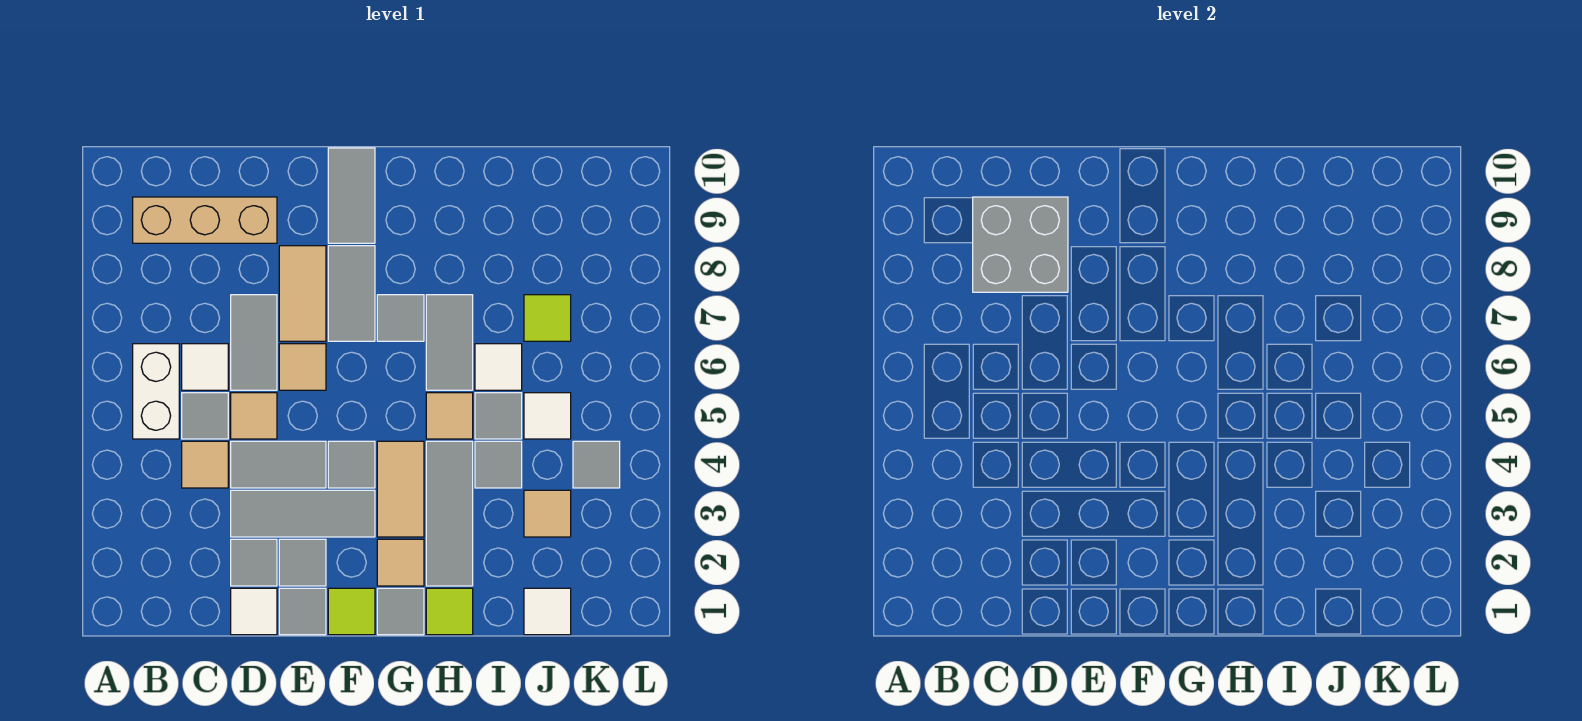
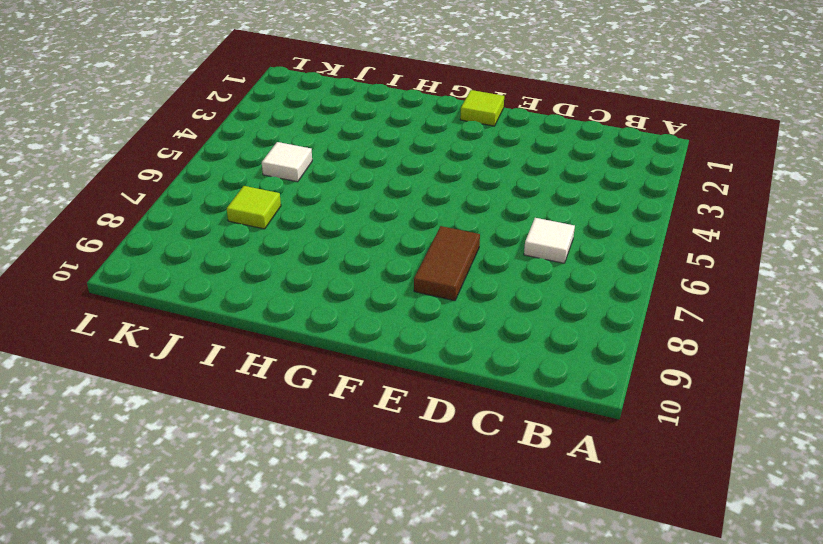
brown 1x2 tile [414,226,480,301] -> tan 1x2 tile [279,246,326,341]
none -> white 1x2 brick [133,344,179,439]
none -> tan 1x3 brick [133,197,277,243]
none -> tan 1x1 tile [182,441,228,488]
none -> grey 1x1 tile [182,393,228,439]

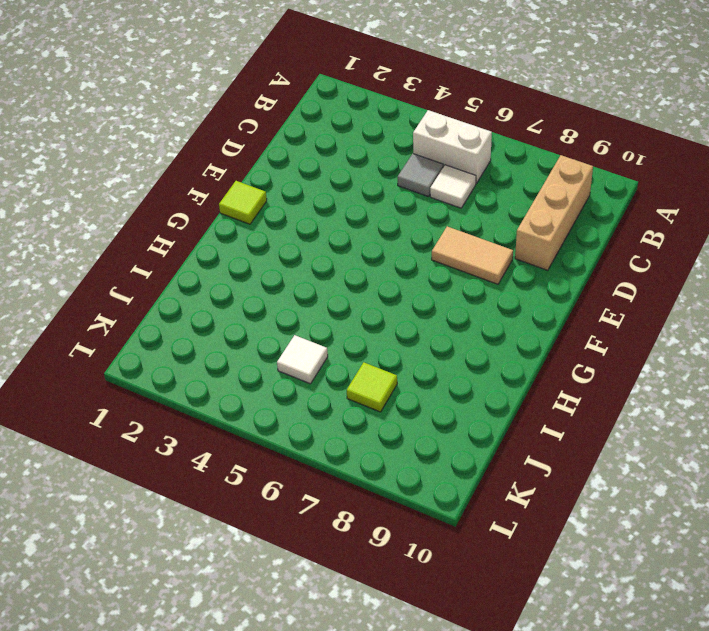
none -> tan 1x1 tile [182,441,228,488]
none -> white 1x1 tile [231,588,277,635]
none -> grey 1x1 tile [231,539,277,586]
none -> grey 1x3 tile [231,490,375,537]

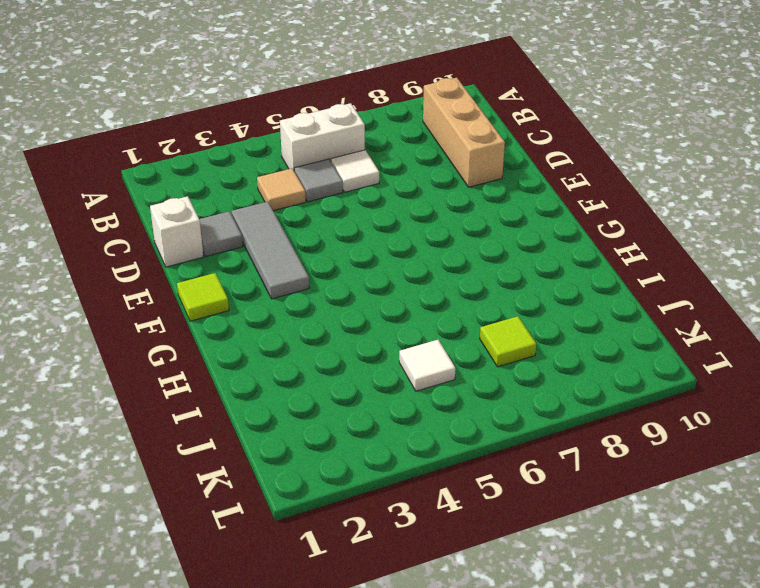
white 1x1 brick [150,196,204,267] -> white 1x1 tile [231,588,277,635]
none -> grey 1x2 tile [231,441,326,488]
none -> tan 1x1 tile [231,393,277,439]
none -> grey 1x2 tile [231,295,277,390]
none -> grey 1x1 tile [279,588,326,635]

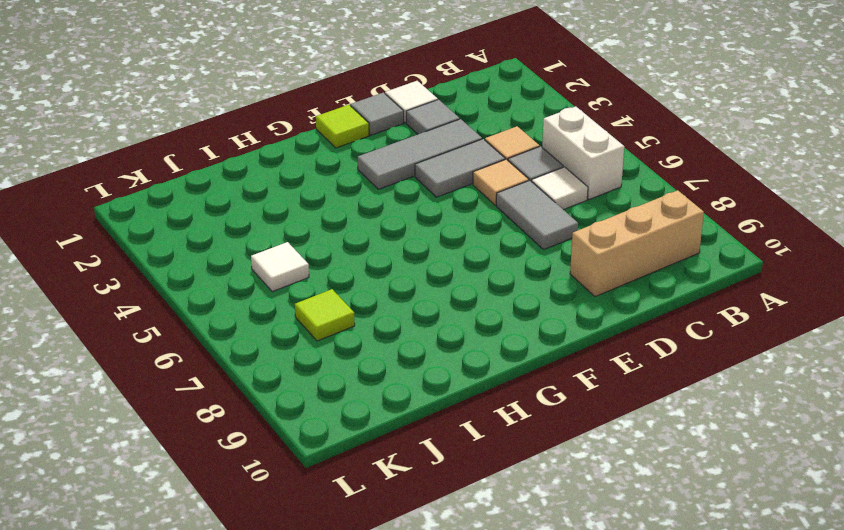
none -> grey 1x1 tile [279,539,326,586]
none -> tan 1x1 tile [279,344,326,390]
none -> tan 1x2 tile [279,246,326,341]
none -> grey 1x1 tile [328,441,375,488]

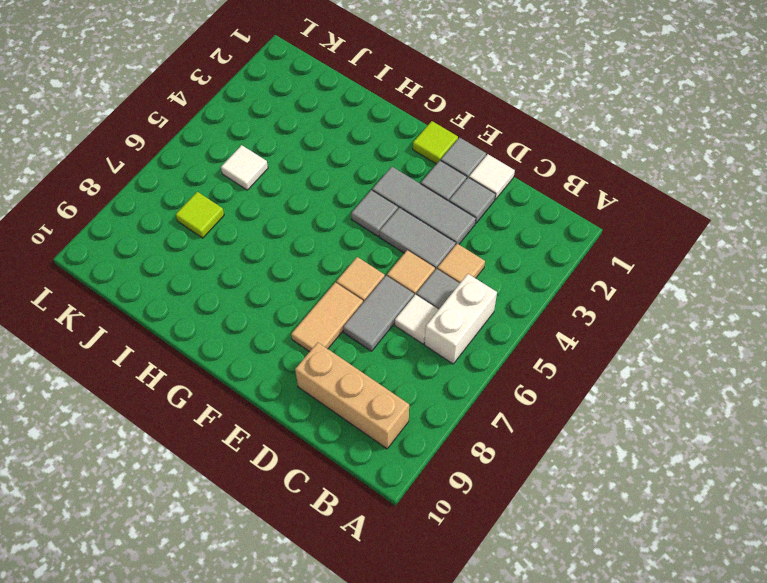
none -> grey 1x2 tile [328,246,375,341]
none -> grey 1x2 tile [328,148,375,243]
none -> grey 1x1 tile [377,588,424,635]
none -> tan 1x1 tile [377,539,424,586]

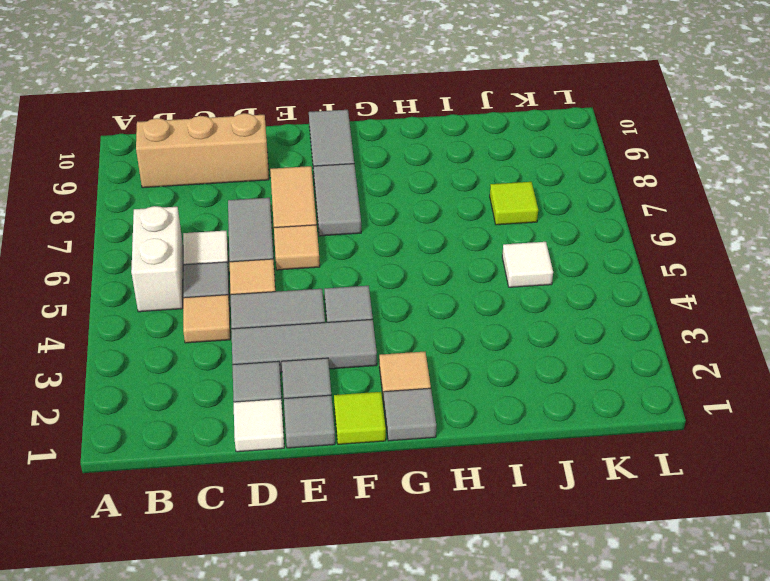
none -> tan 1x2 tile [377,441,424,537]
none -> grey 1x1 tile [377,295,424,341]
none -> lime 1x1 tile [426,588,473,635]
none -> grey 1x3 tile [426,441,473,586]

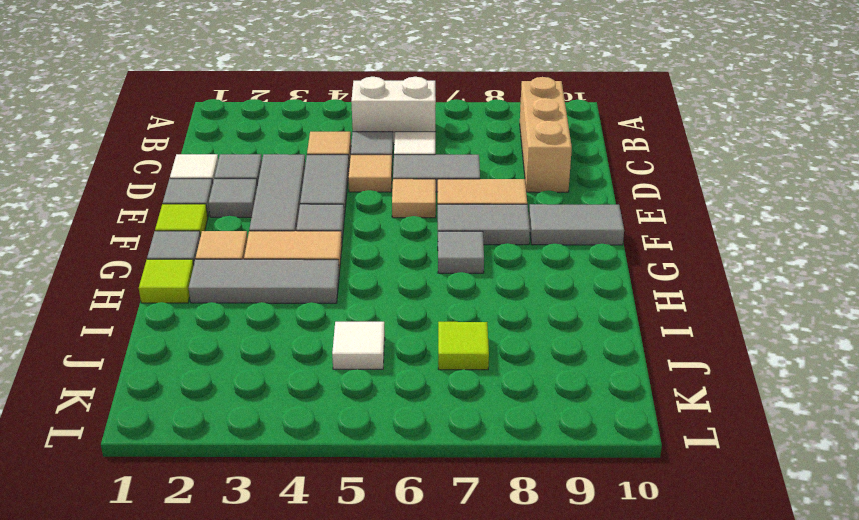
none -> tan 1x1 tile [426,393,473,439]
none -> grey 1x2 tile [426,295,473,390]
none -> grey 1x1 tile [475,441,522,488]
none -> grey 1x1 tile [475,393,522,439]

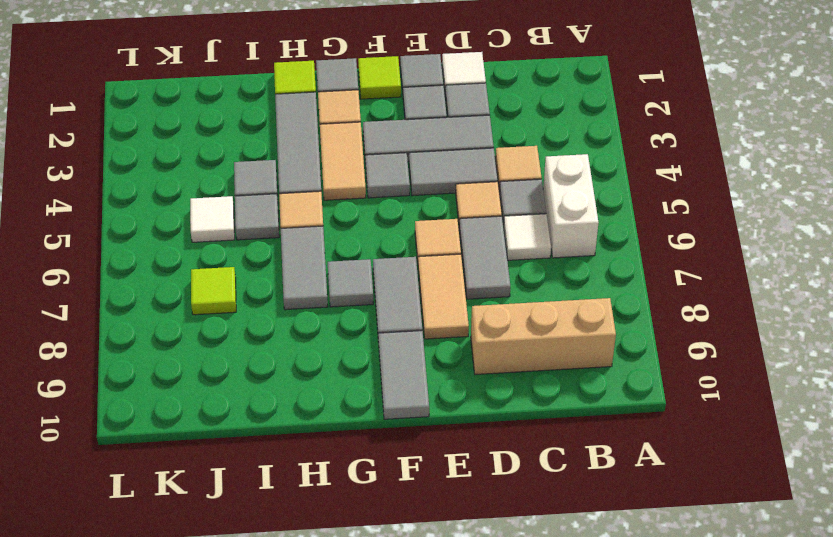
none -> white 1x1 tile [475,344,522,390]
none -> white 1x1 tile [524,588,571,635]
none -> tan 1x1 tile [524,490,571,537]
none -> grey 1x1 tile [573,441,620,488]

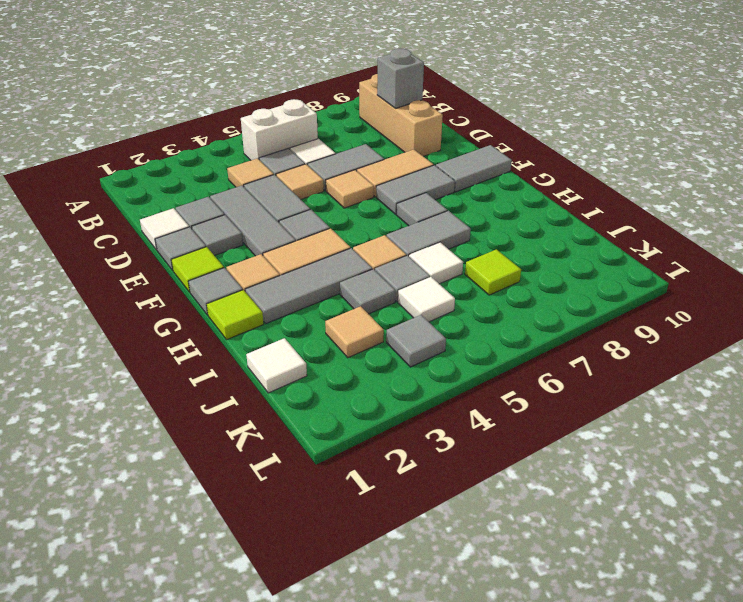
grey 1x1 brick [377,49,424,108] -> grey 2x2 brick [973,197,1068,292]

